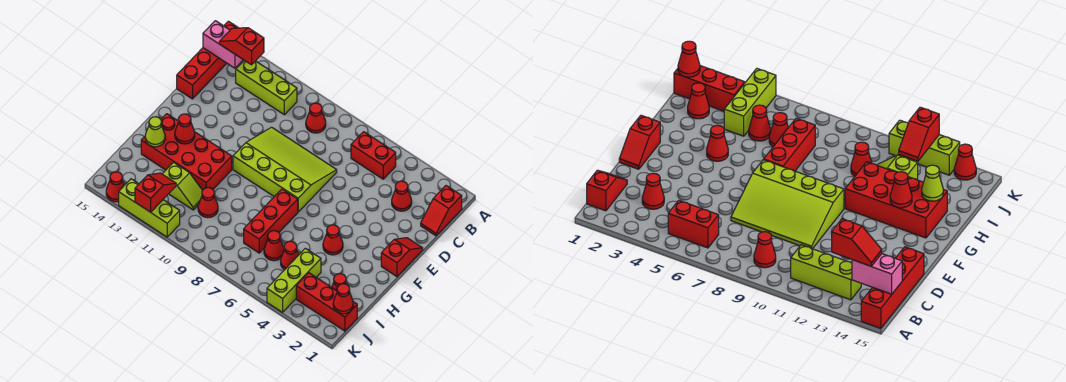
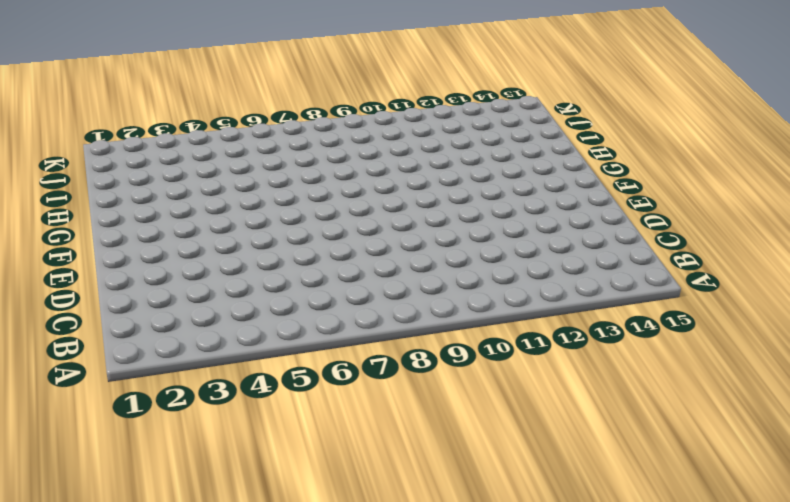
none -> red 1x4 brick [177,21,238,99]
none -> red 1x2 slope [421,186,462,236]
none -> red 1x2 brick [351,132,396,179]

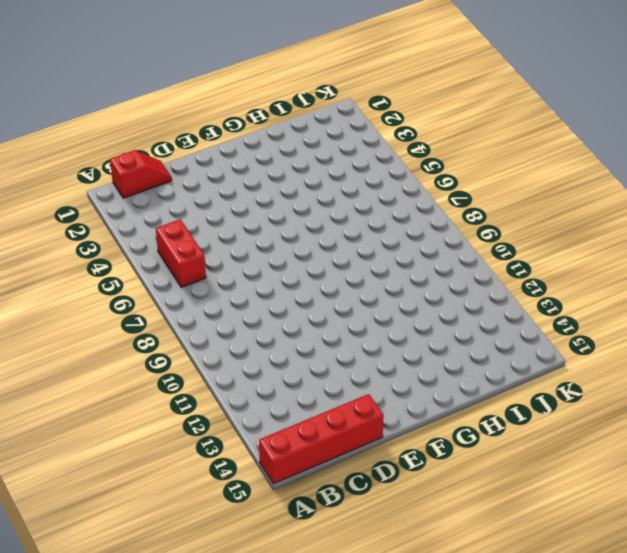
none -> red 1x1 cone [306,103,326,133]
none -> lime 1x3 brick [236,60,297,115]
none -> red 1x1 cone [392,181,412,211]

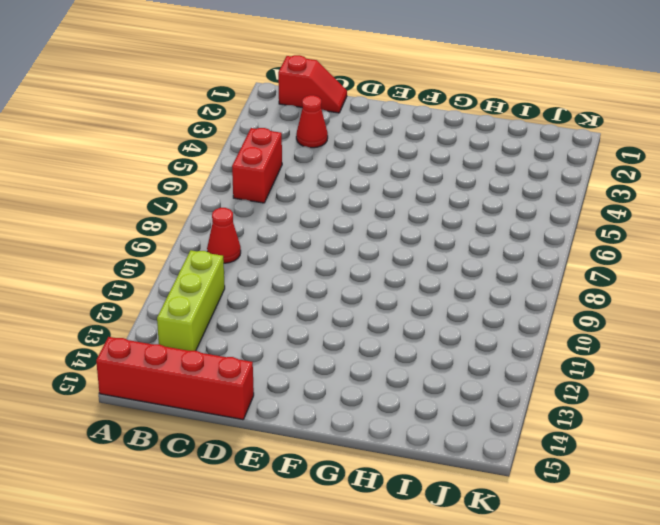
none -> lime 3x4 slope [233,127,337,212]
none -> red 1x2 slope [381,238,423,277]
none -> red 1x1 cone [323,225,343,255]

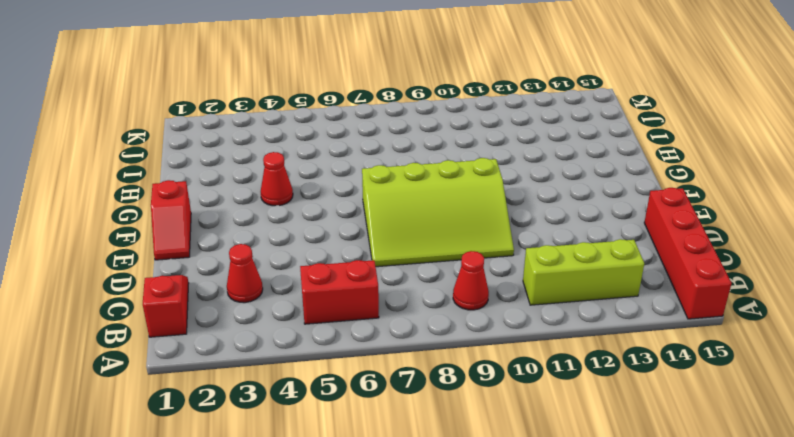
none -> red 1x3 brick [244,189,298,253]
none -> red 2x4 brick [141,114,232,190]
none -> red 1x1 cone [332,274,347,291]

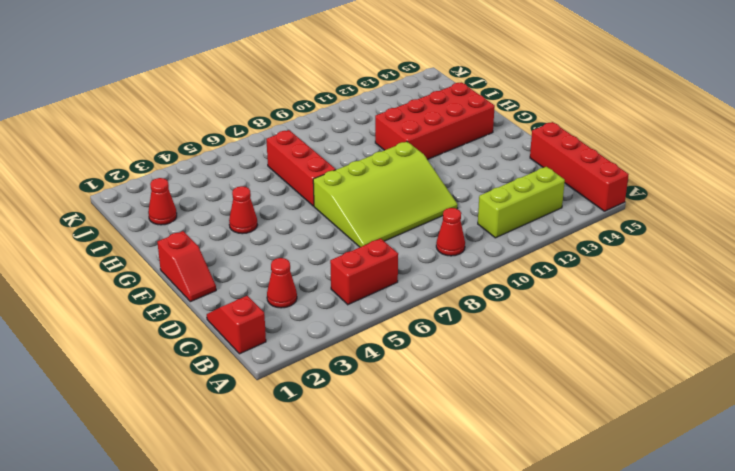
none -> lime 1x3 brick [267,248,321,312]
none -> red 1x1 cone [281,241,299,270]
none -> red 1x1 cone [264,231,284,261]

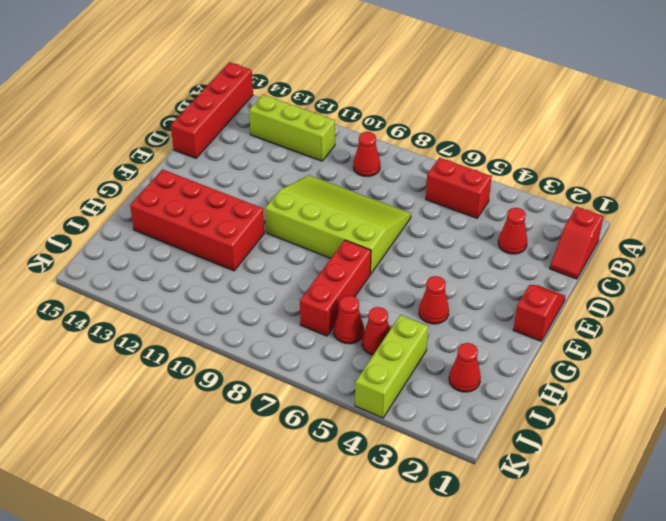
none -> red 1x1 cone [198,188,218,218]
none -> lime 1x2 slope [163,162,203,210]
none -> red 1x3 brick [296,273,357,331]

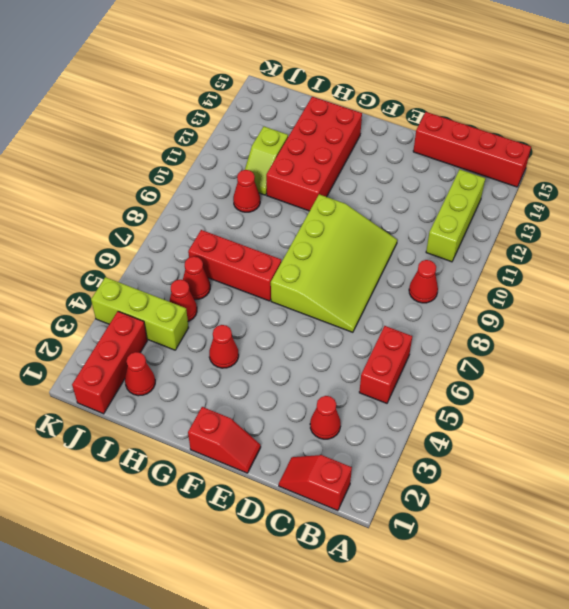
none -> lime 1x3 brick [119,179,180,237]
none -> red 1x1 cone [106,172,124,202]
none -> pink 1x2 brick [203,21,243,68]

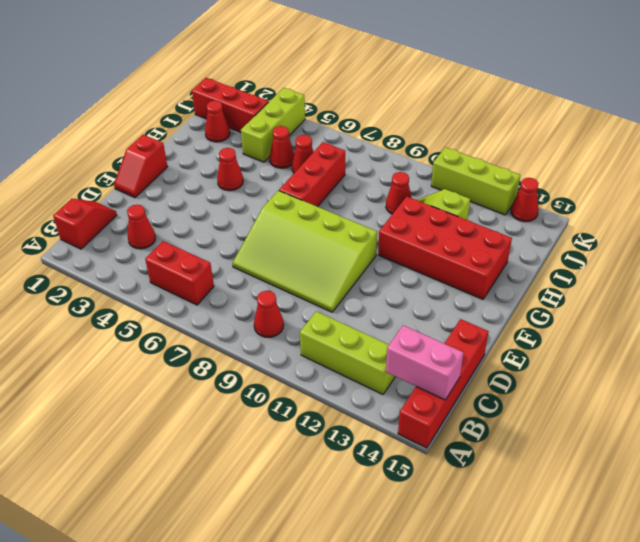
none -> red 1x1 cone [175,114,195,144]
none -> lime 1x1 cone [145,117,165,147]
none -> red 1x1 cone [333,284,353,314]

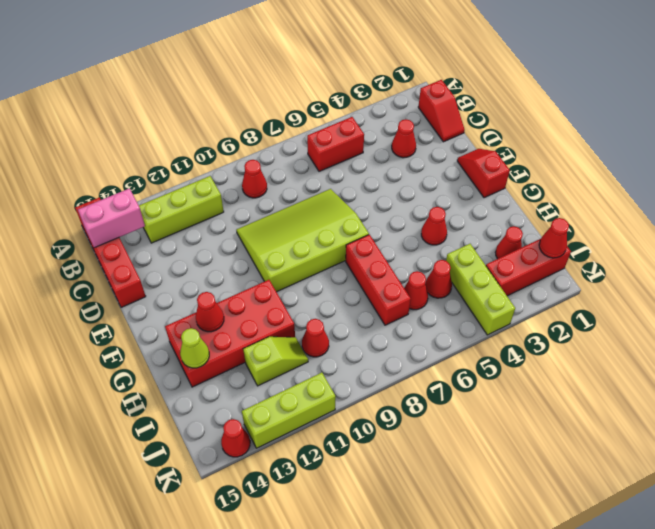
none -> red 1x2 slope [135,173,176,212]
none -> red 1x2 slope [219,28,264,65]

